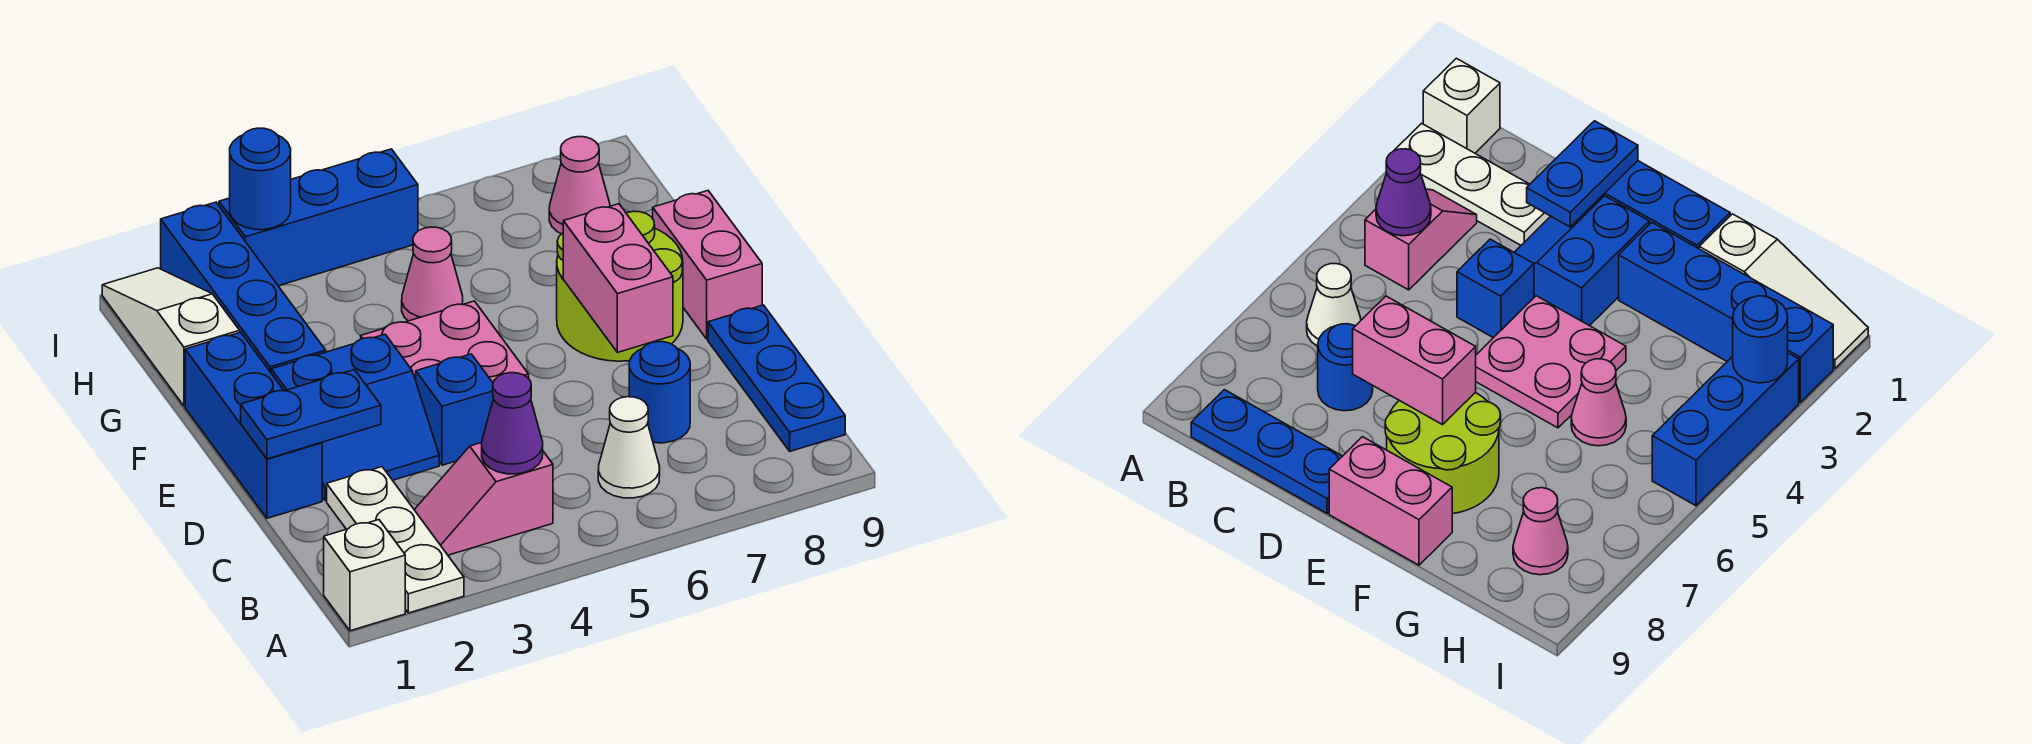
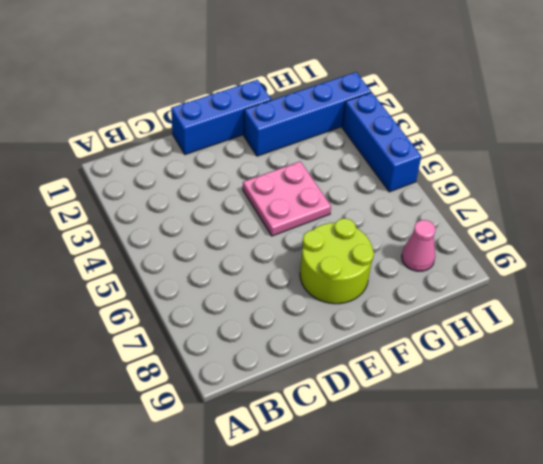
none -> white 1x1 brick [324,520,405,631]
none -> white 1x3 plate [327,467,464,613]
none -> pink 1x2 slope [414,443,553,555]

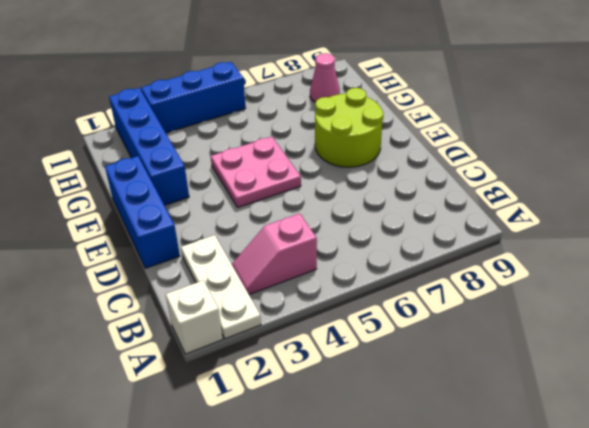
none -> white 1x1 cone [598,397,660,498]
none -> blue 1x3 plate [708,305,845,451]
none -> blue 1x1 round brick [629,342,690,443]

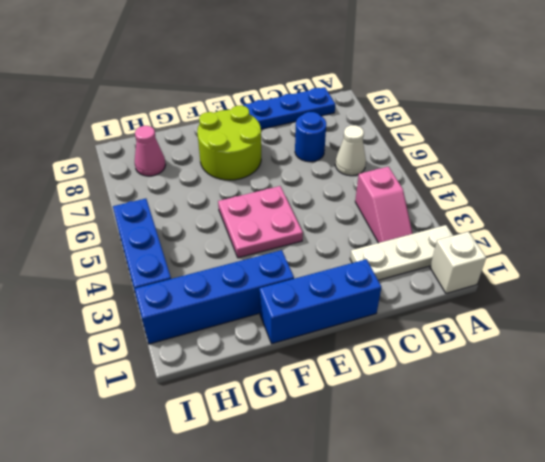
none -> blue 2x2 slope [271,334,439,501]
none -> blue 1x1 brick [416,354,493,465]
none -> pink 1x2 brick [653,191,762,339]

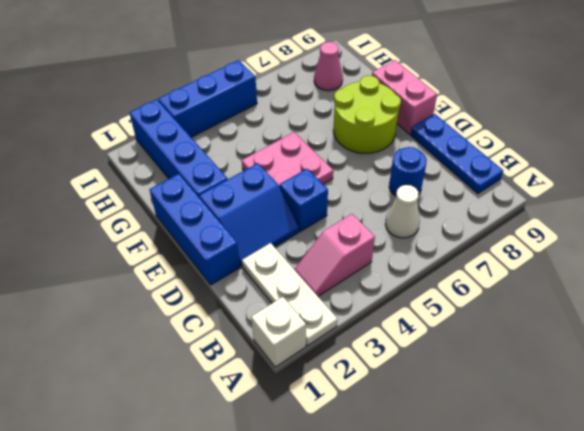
none -> white 1x3 slope [102,268,240,406]
none -> pink 1x1 cone [402,227,463,321]
none -> purple 1x1 cone [482,373,543,474]

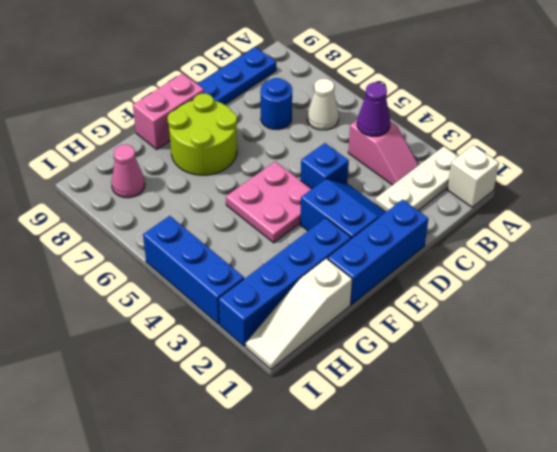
none -> pink 1x1 cone [402,227,463,321]
none -> blue 1x2 plate [241,370,381,459]
none -> pink 1x2 brick [563,204,673,353]

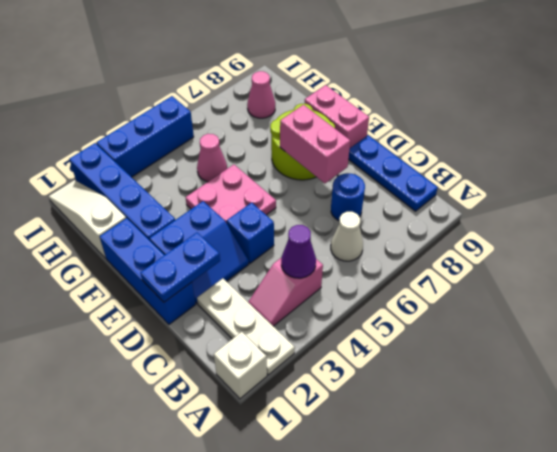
none -> blue 1x1 round brick [230,128,291,230]

